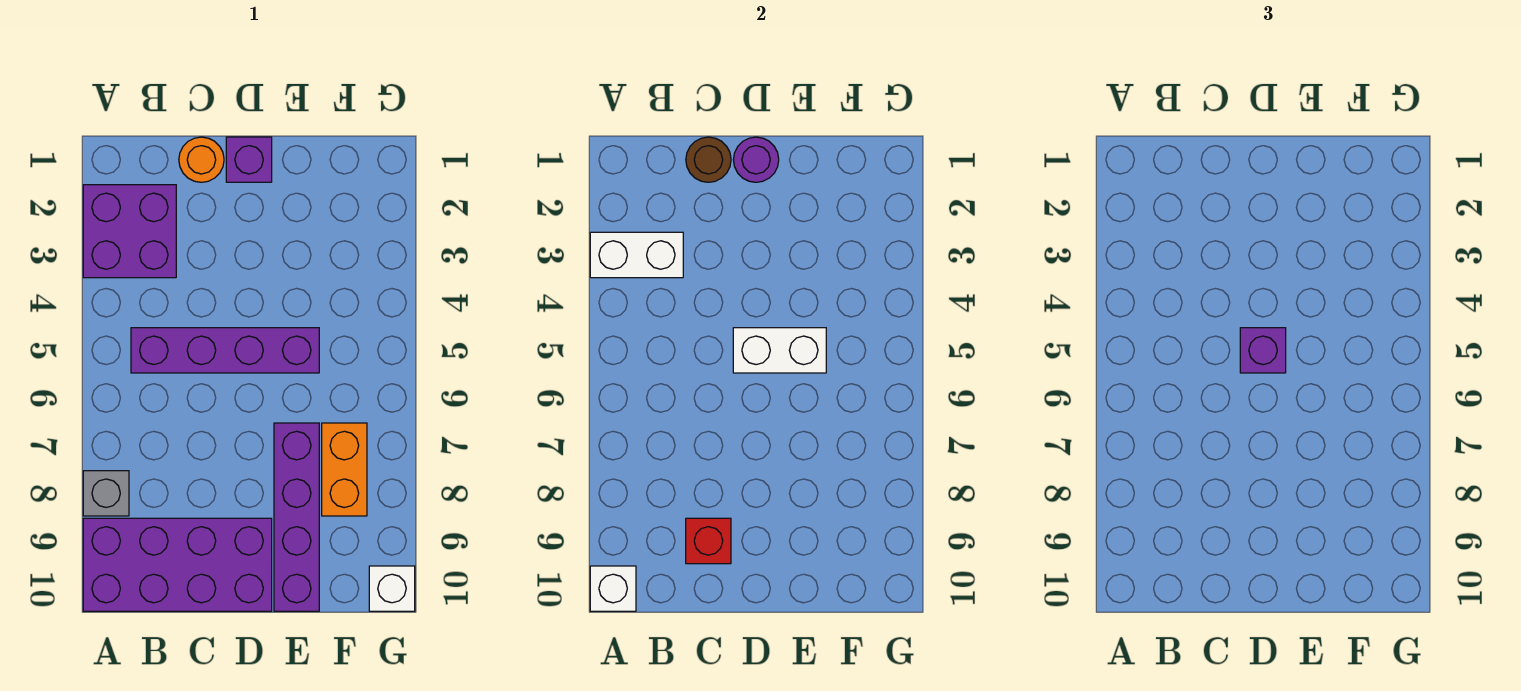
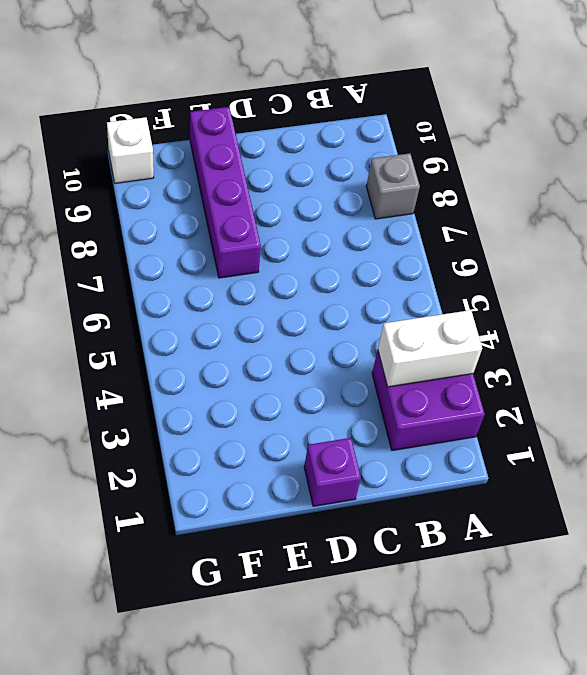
none -> purple 2x4 brick [83,518,272,611]
none -> purple 1x4 brick [131,328,319,373]
none -> orange 1x1 round brick [179,137,224,182]

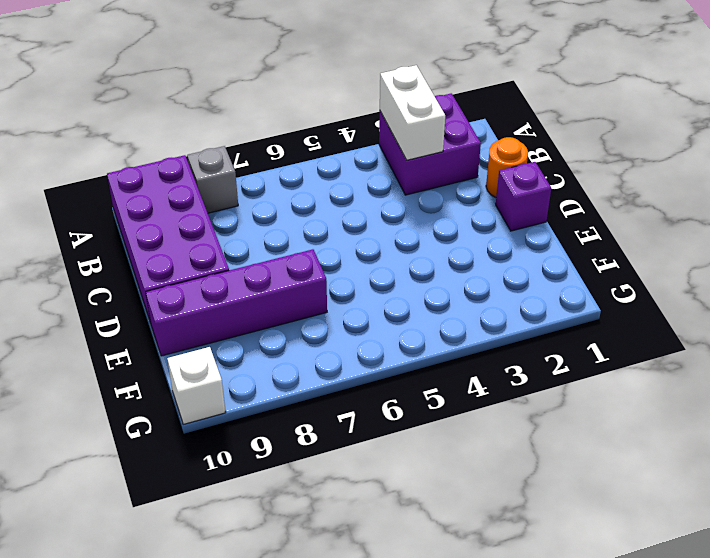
none -> purple 1x4 brick [131,328,319,373]
none -> orange 1x2 brick [322,423,367,516]
none -> white 1x1 brick [590,566,636,611]

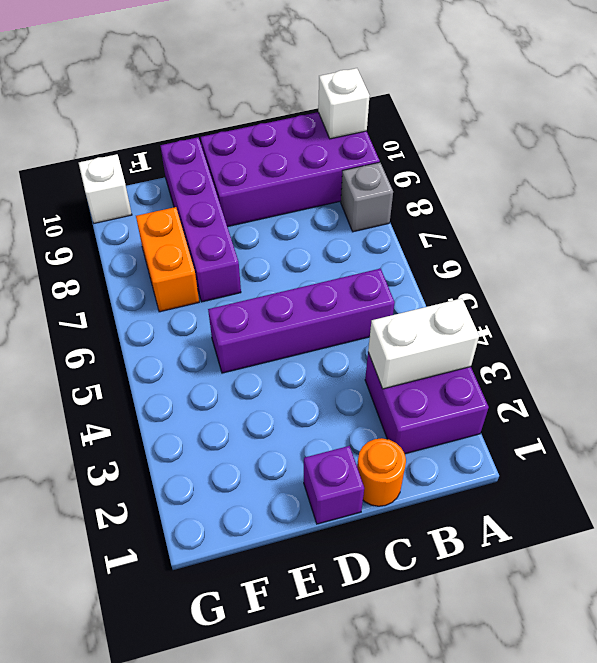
none -> brown 1x1 round brick [686,137,731,182]
none -> red 1x1 brick [686,518,731,564]
none -> purple 1x1 round brick [733,137,779,182]

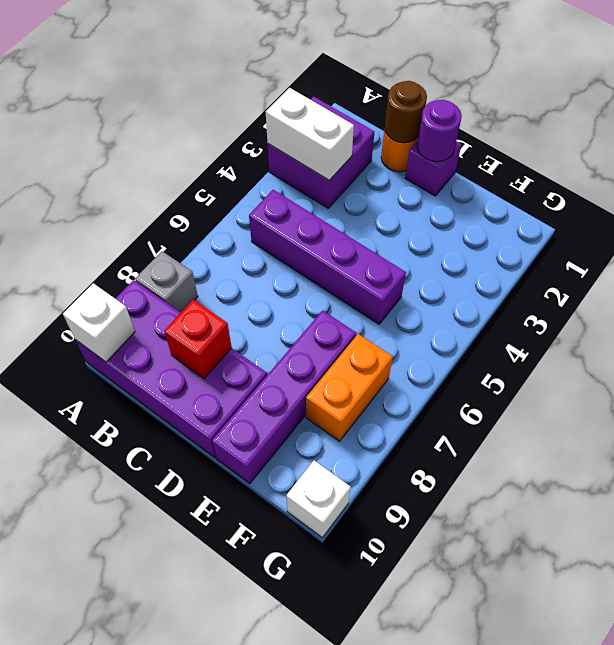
none -> white 1x2 brick [733,328,826,373]
none -> purple 1x1 brick [1240,328,1286,373]

